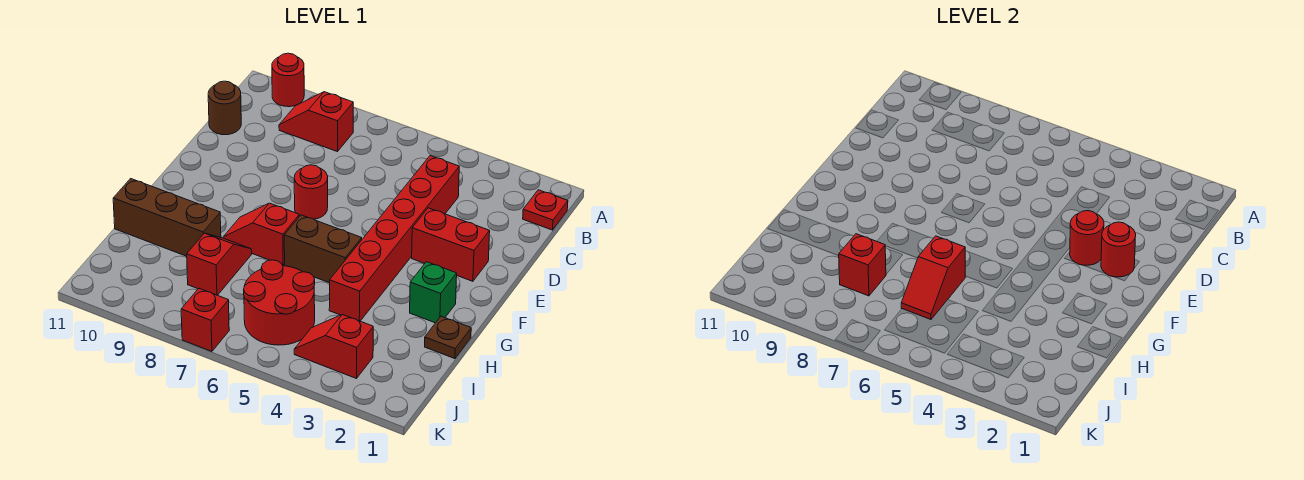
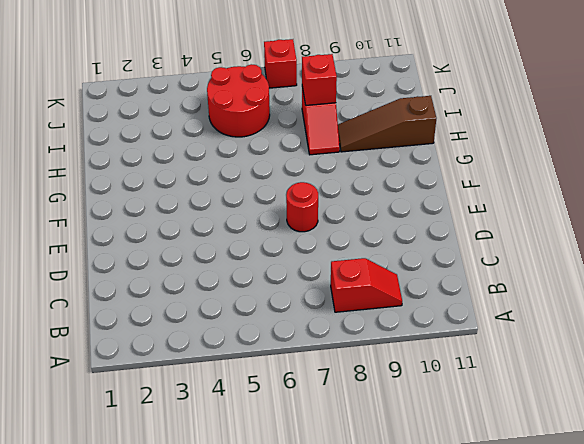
brown 1x3 slope [338,96,436,152] -> brown 1x3 brick [113,179,221,256]
none -> red 1x1 round brick [272,53,304,107]
none -> red 1x1 plate [523,190,568,230]
none -> red 1x6 brick [329,156,459,321]

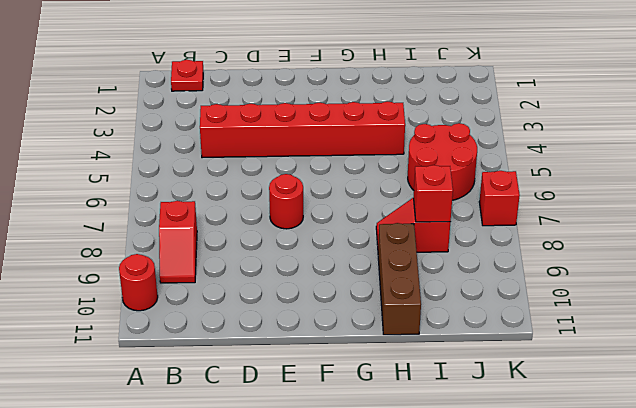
none -> brown 1x1 round brick [208,81,241,135]
none -> red 1x2 brick [412,208,490,281]
none -> green 1x1 brick [410,262,457,323]

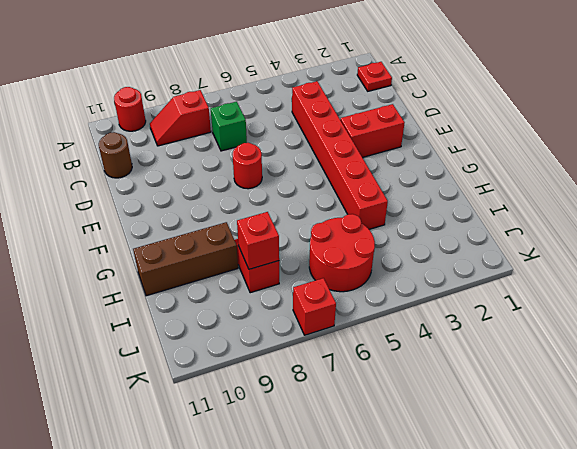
green 1x1 brick [211,102,247,151] -> green 1x1 brick moved to [410,262,457,323]
none -> brown 1x2 brick [284,215,362,283]
none -> red 1x2 slope [223,203,299,265]
none -> brown 1x1 plate [425,316,471,359]

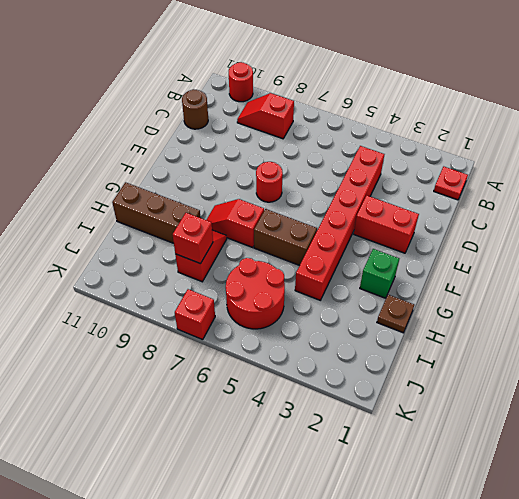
none -> red 1x2 slope [294,315,373,379]
none -> red 1x1 round brick [1101,222,1136,277]
none -> red 1x1 round brick [1070,211,1104,265]

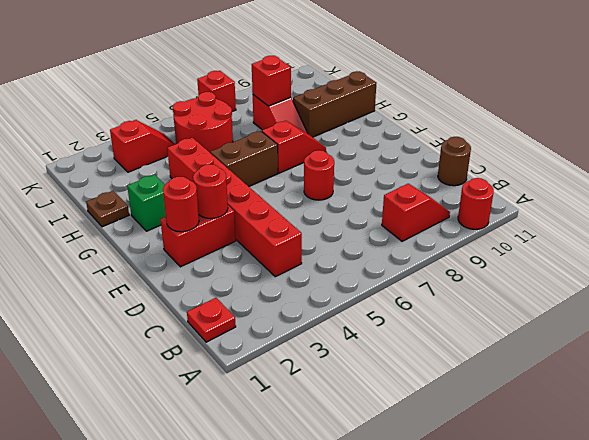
none -> red 1x2 slope [901,236,965,319]

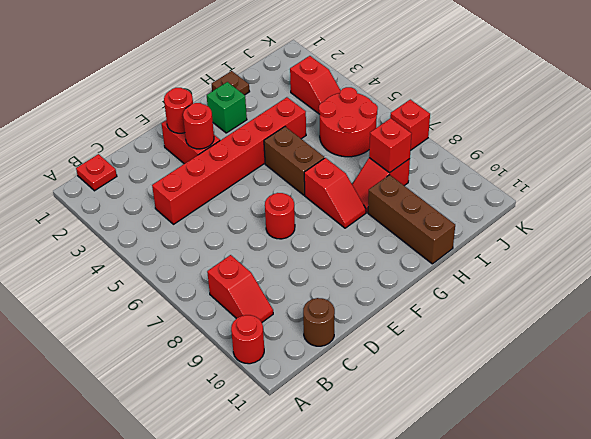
none -> red 1x2 slope [901,236,965,319]

